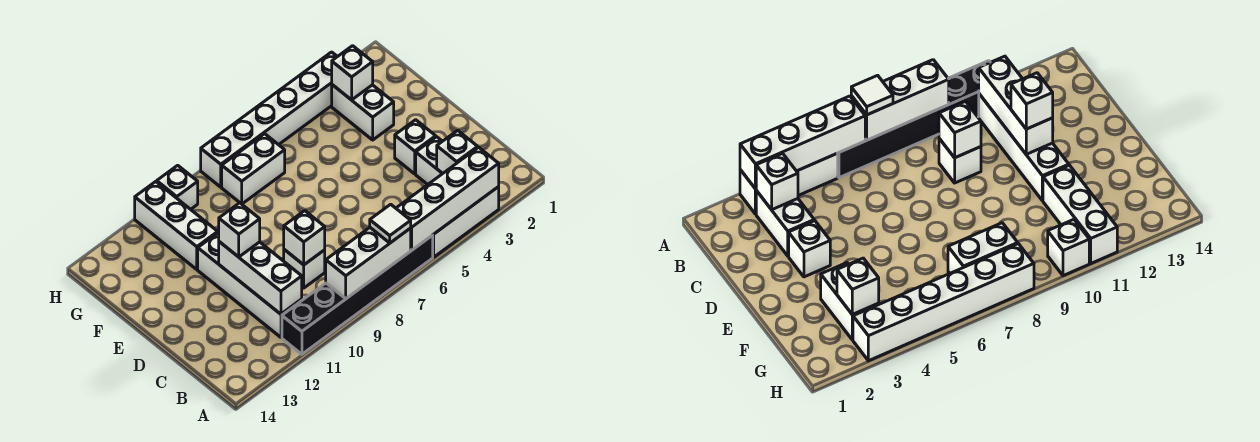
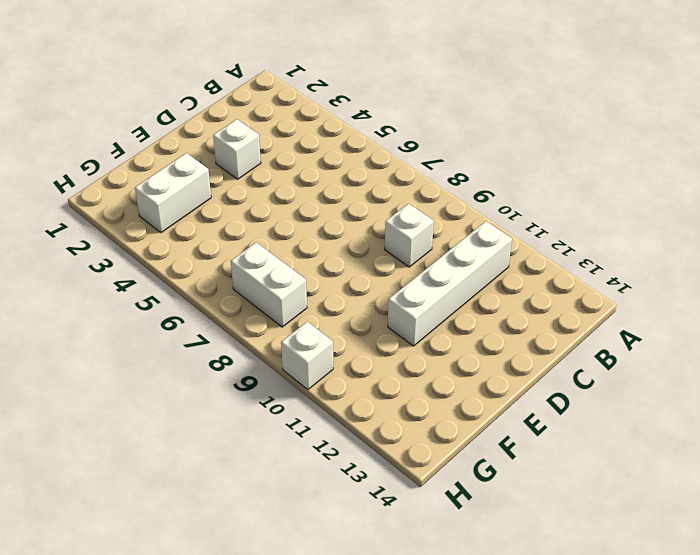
none -> white 1x3 brick [433,187,499,257]
none -> black 1x6 brick [282,235,433,354]
none -> white 1x2 brick [416,137,442,185]

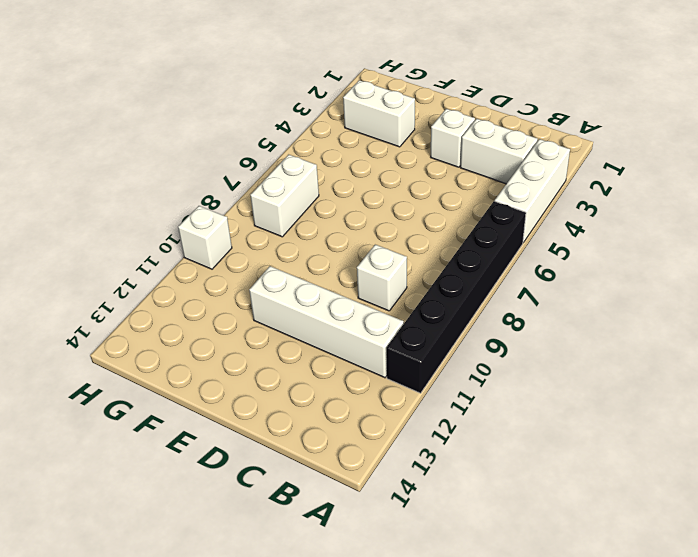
none -> white 1x3 brick [135,182,218,269]
none -> white 1x6 brick [201,52,337,187]
none -> white 1x4 brick [396,147,499,250]

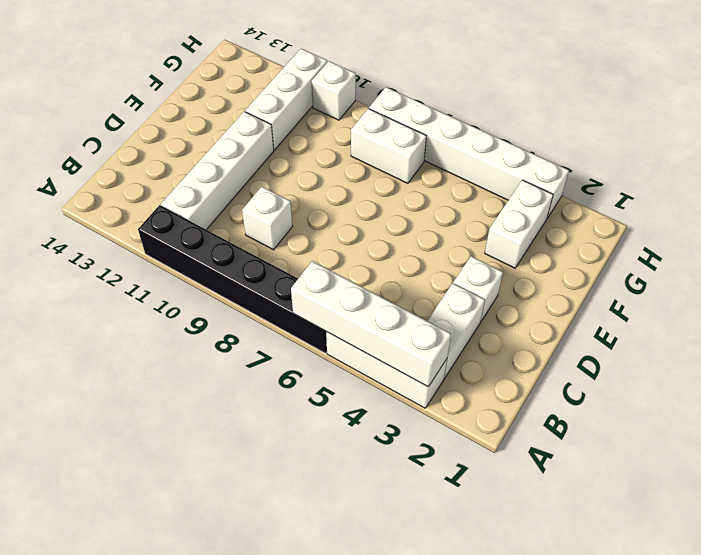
none -> white 1x3 brick [326,228,411,299]
none -> white 1x1 brick [437,130,478,174]
none -> white 1x3 brick [219,242,302,314]

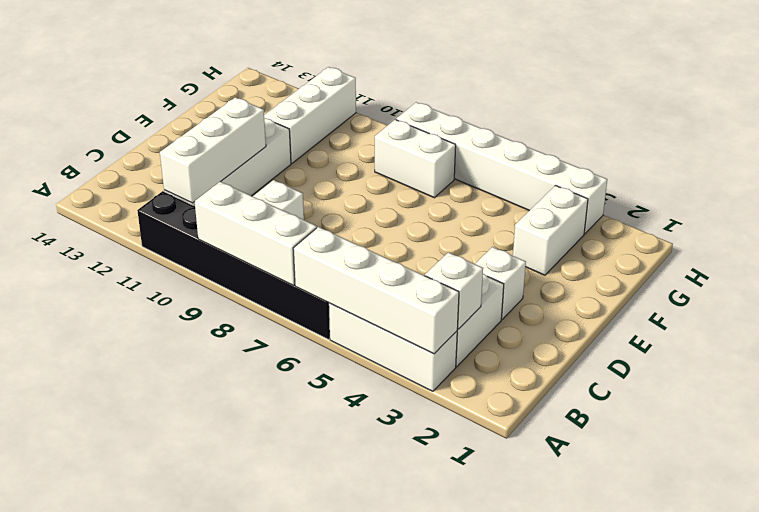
none -> white 1x1 brick [157,165,198,209]
none -> white 1x1 brick [284,211,325,265]
none -> white 1x1 brick [332,46,373,100]

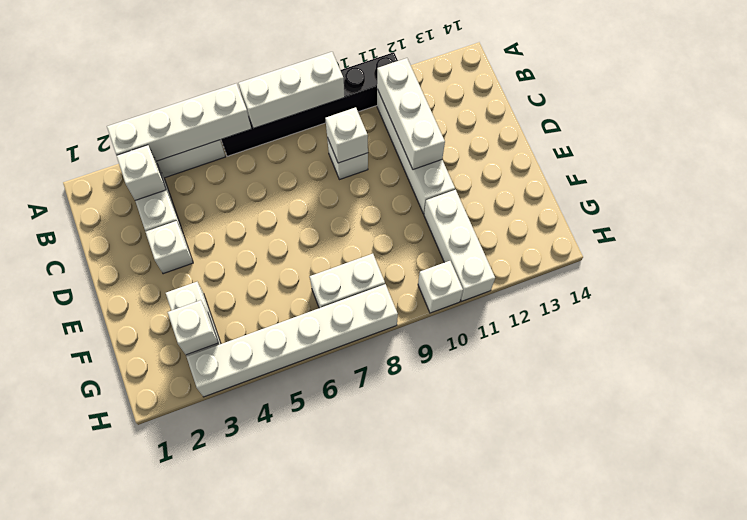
none -> white 1x1 tile [370,204,411,243]
none -> white 1x1 brick [219,203,260,257]

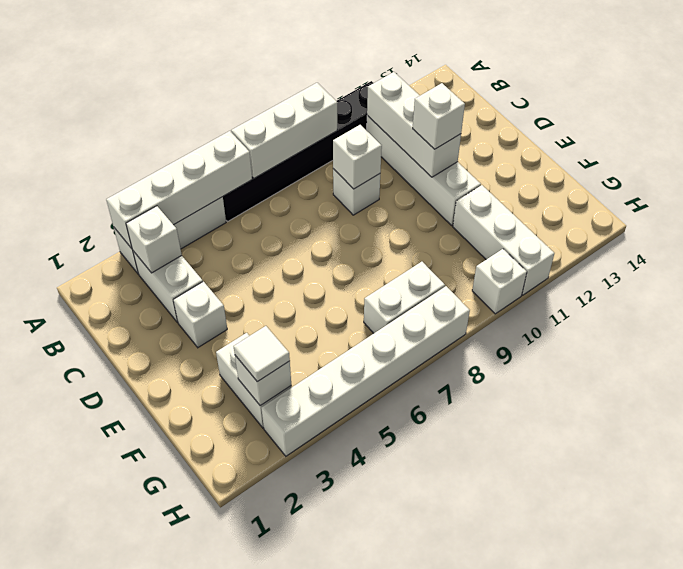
white 1x1 tile [234,326,290,382] -> white 1x1 tile moved to [370,204,411,243]

